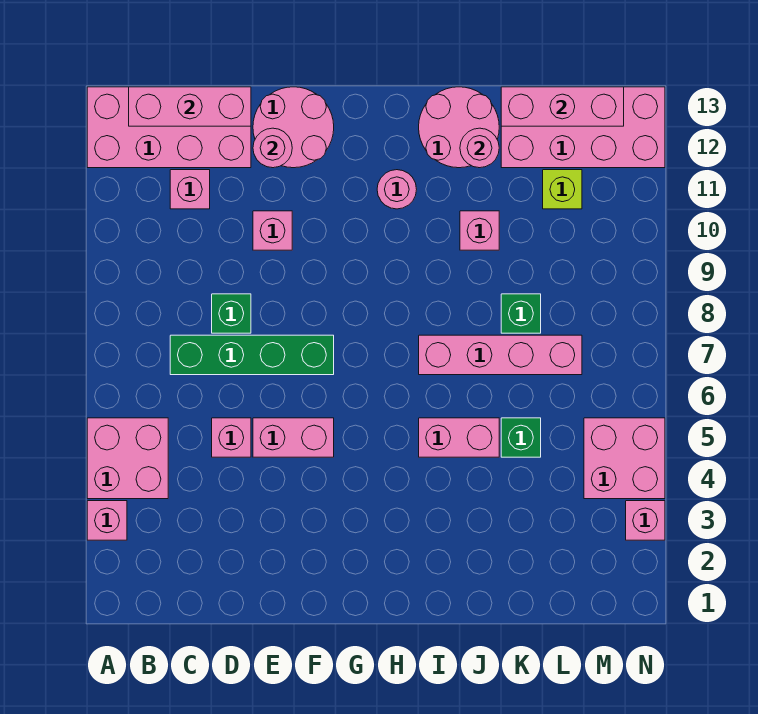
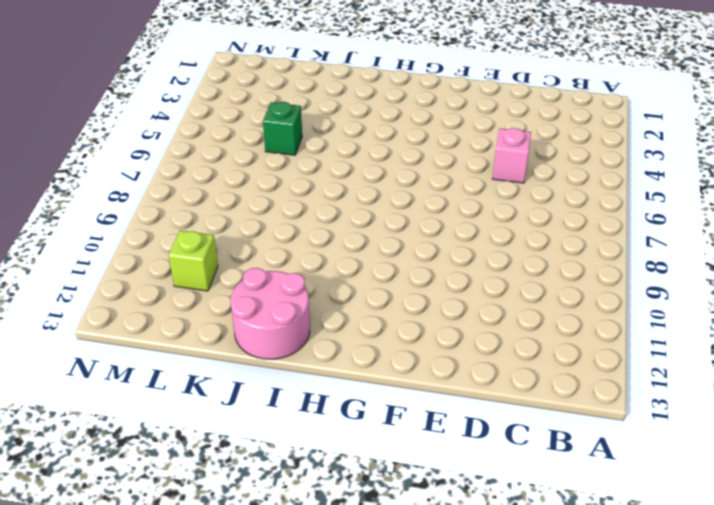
none -> pink 1x1 brick [87,501,127,540]
none -> pink 2x2 brick [87,418,168,499]
none -> pink 2x4 brick [87,87,251,168]

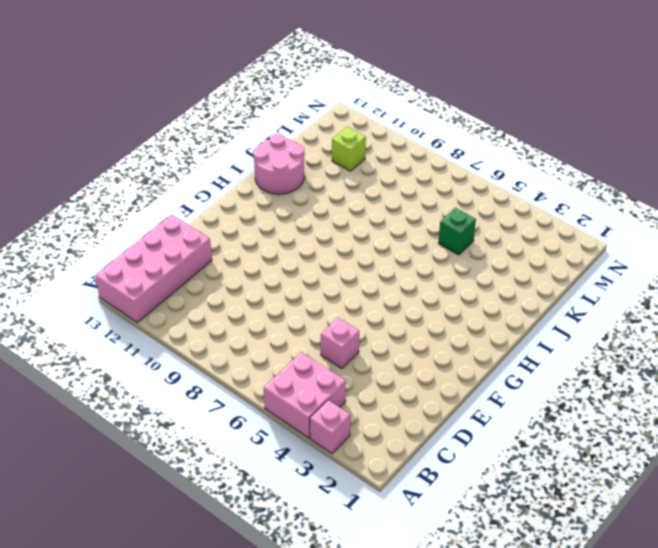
none -> green 1x4 brick [170,335,334,375]
none -> pink 1x1 brick [170,170,210,209]
none -> green 1x1 brick [212,294,251,333]

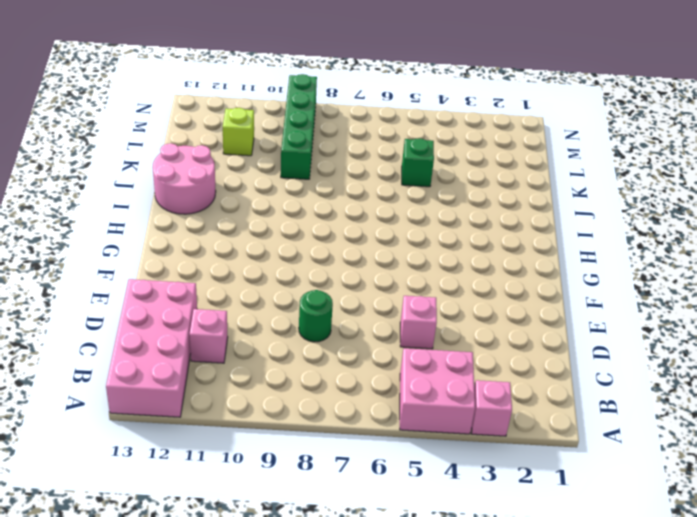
green 1x1 round brick [299,290,333,342] -> green 1x1 brick [212,294,251,333]
green 1x4 brick [281,74,317,179] -> green 1x4 brick moved to [170,335,334,375]
none -> pink 1x2 brick [253,418,334,457]
none -> pink 1x1 brick [253,211,292,250]
none -> pink 2x2 round brick [253,87,334,168]

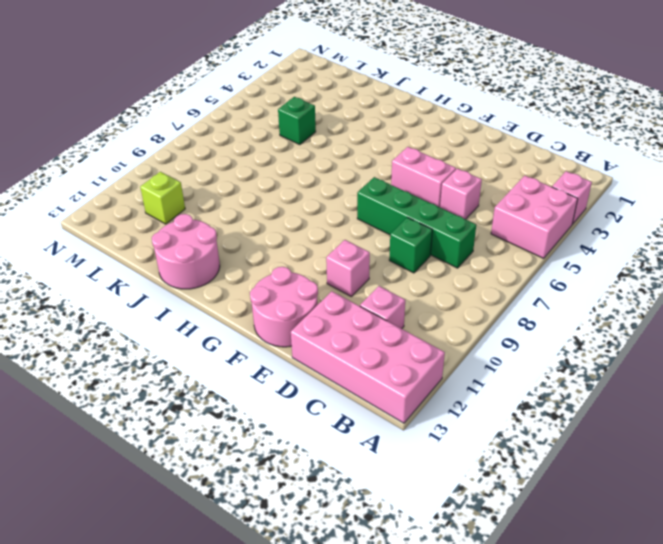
none -> pink 1x1 round brick [377,170,417,209]
none -> pink 1x2 brick [419,418,499,457]
none -> pink 1x4 brick [419,335,582,375]

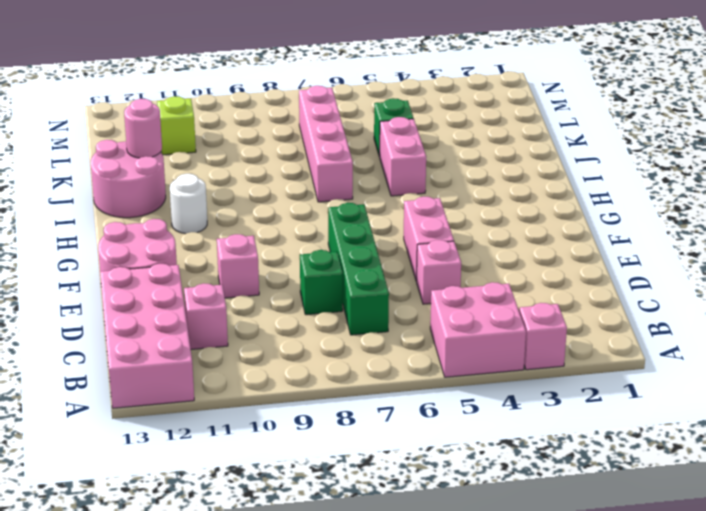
white 1x1 round brick [170,174,207,234] -> pink 1x1 round brick [377,170,417,209]
none -> pink 1x1 brick [460,211,499,250]
none -> green 1x1 brick [501,294,541,333]
none -> pink 2x4 brick [501,87,665,168]

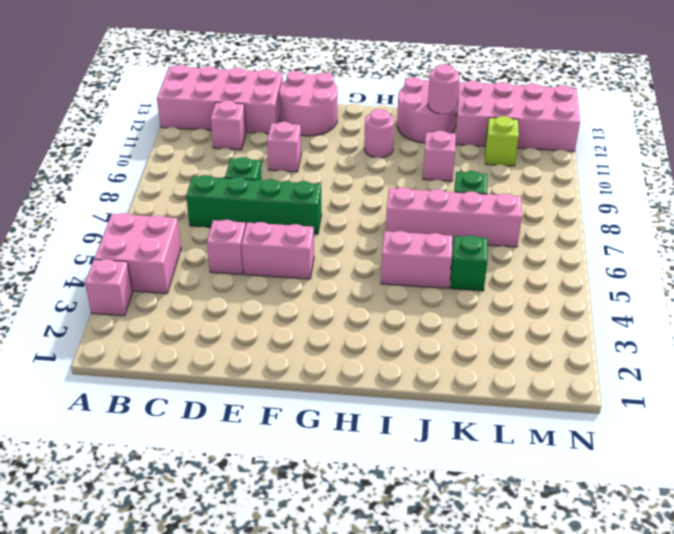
none -> pink 2x2 brick [584,418,665,499]
none -> pink 1x1 brick [626,501,665,540]
none -> pink 1x3 brick [129,87,251,126]

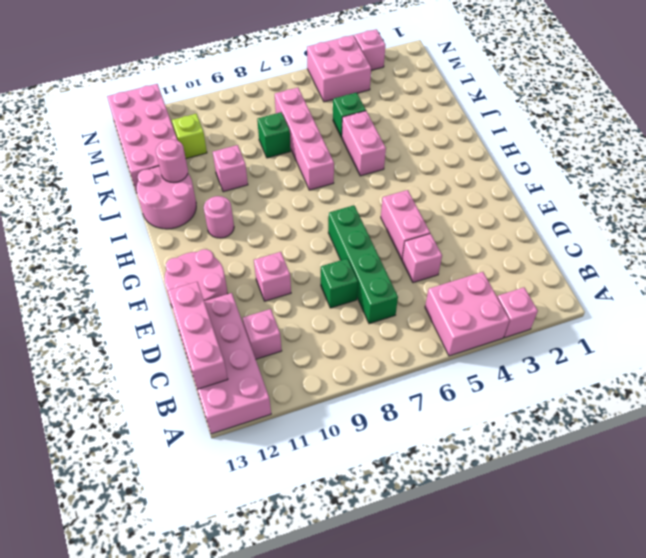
none -> pink 1x1 round brick [253,128,292,168]
none -> pink 1x3 brick [501,87,624,126]

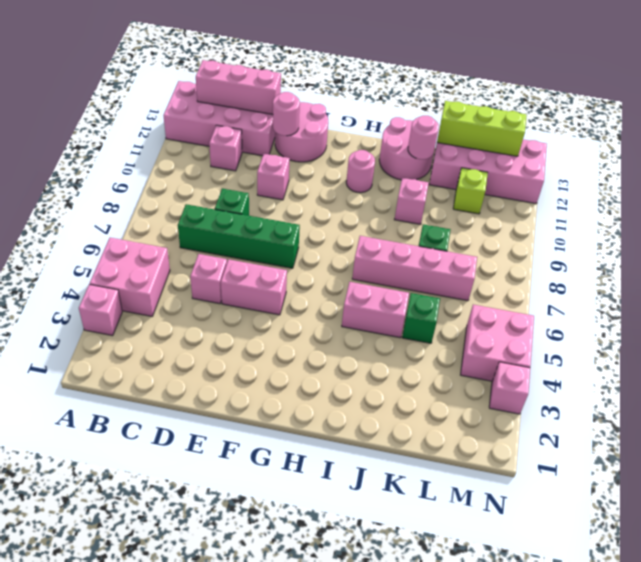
lime 1x3 brick [437,101,527,156] -> pink 1x3 brick [501,87,624,126]

